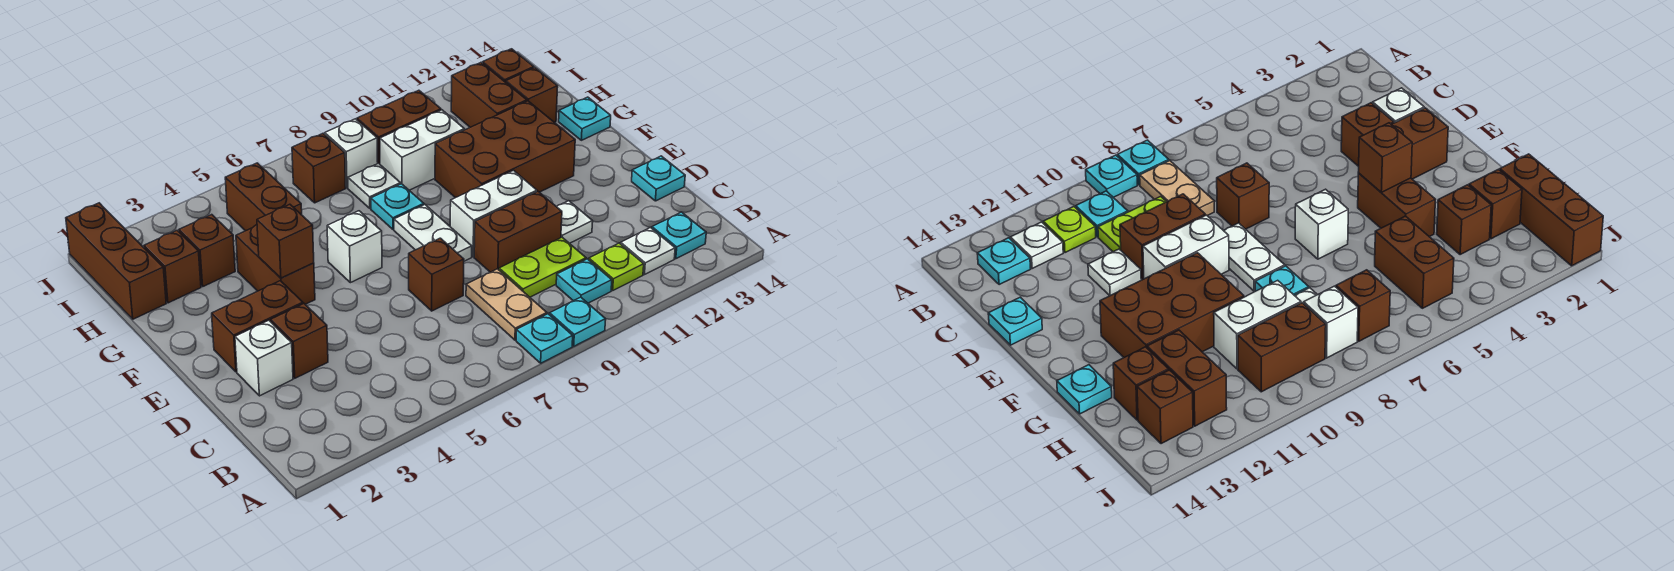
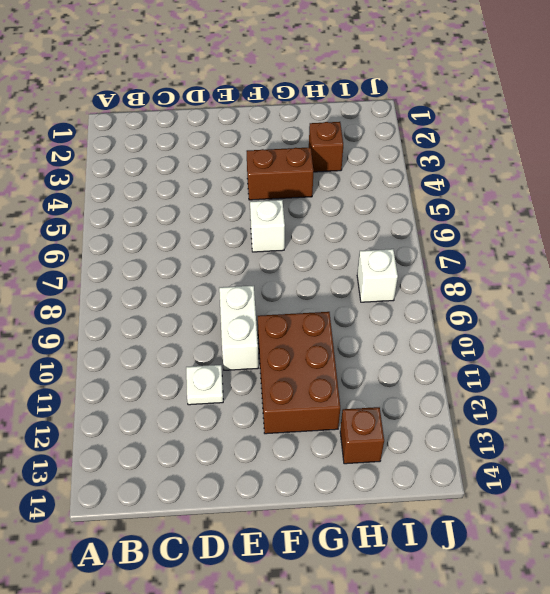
none -> cyan 1x1 plate [516,314,573,363]
none -> cyan 1x1 plate [550,297,606,346]
none -> tan 1x2 plate [466,269,547,340]
none -> cyan 1x1 plate [556,259,612,303]

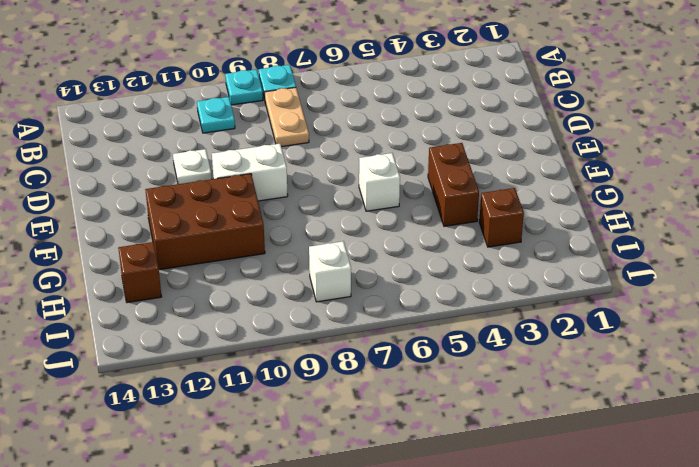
none -> lime 1x1 plate [589,243,644,290]
none -> white 1x1 plate [621,227,675,275]
none -> cyan 1x1 plate [652,212,706,259]
none -> lime 1x2 plate [499,237,586,297]

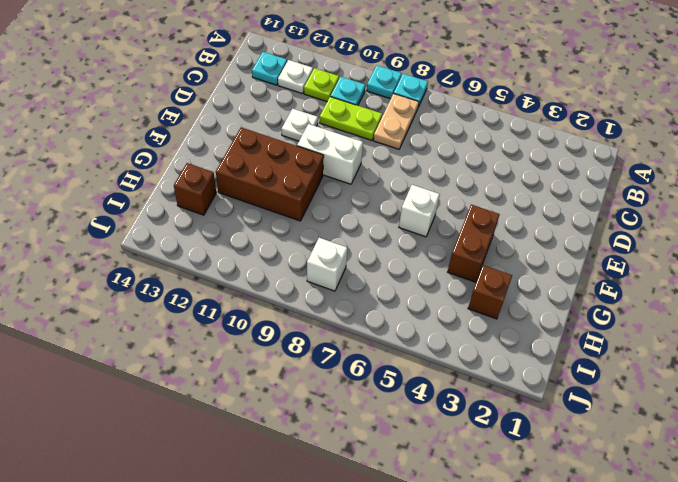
none -> white 1x1 brick [235,320,293,396]
none -> brown 1x1 brick [271,304,328,378]
none -> brown 1x1 brick [409,238,464,311]
none -> brown 1x2 brick [474,192,562,272]

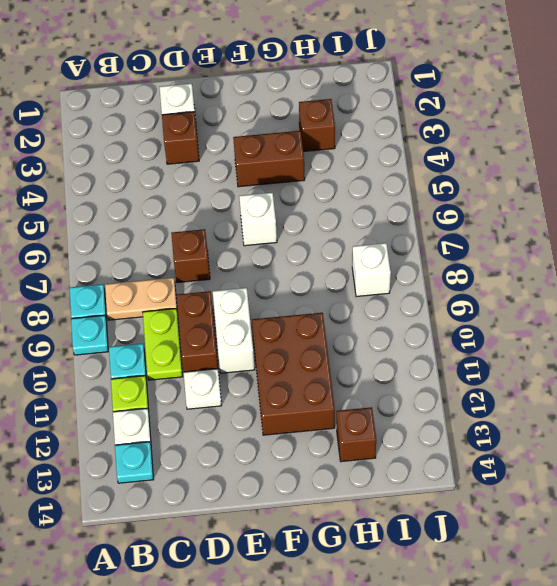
none -> cyan 1x1 plate [632,156,685,201]
none -> brown 1x2 brick [212,281,303,372]
none -> white 1x2 plate [394,204,472,261]
none -> cyan 1x1 plate [371,184,424,230]

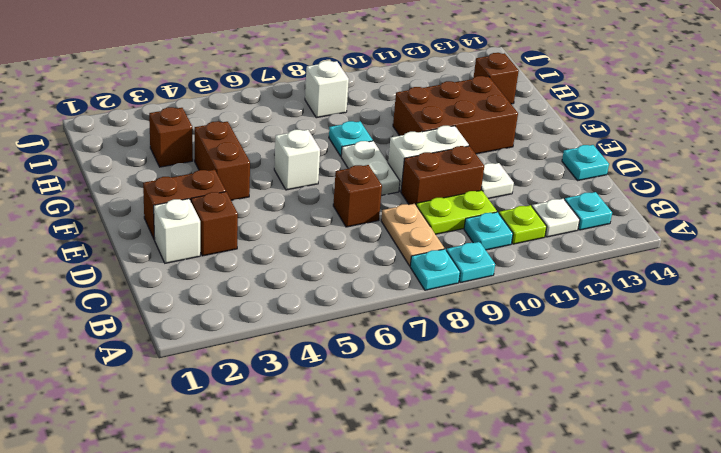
none -> cyan 1x1 plate [559,97,611,140]
none -> brown 1x3 brick [66,203,166,319]
none -> brown 1x1 brick [144,230,201,303]
none -> brown 1x2 brick [225,163,302,231]

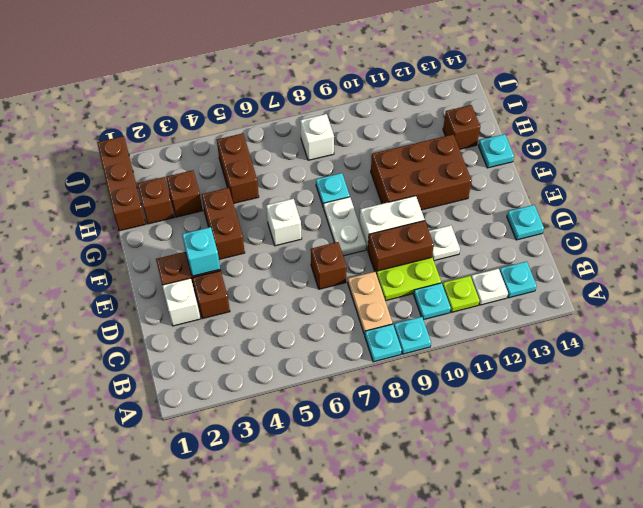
cyan 1x1 brick [182,227,220,276] -> none
none -> white 1x1 plate [348,163,400,208]
none -> white 1x2 brick [380,110,464,190]
none -> brown 1x2 brick [451,63,527,127]
none -> brown 1x1 brick [292,134,346,203]

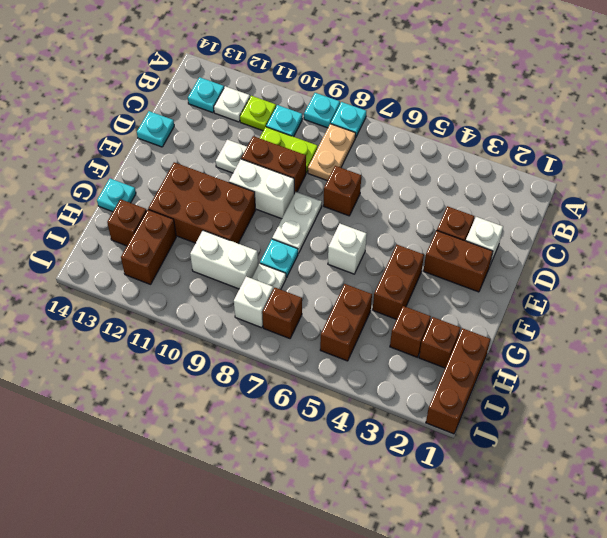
none -> brown 1x2 brick [357,90,441,164]
none -> brown 1x1 brick [483,49,534,82]
none -> brown 1x1 brick [257,204,314,278]

